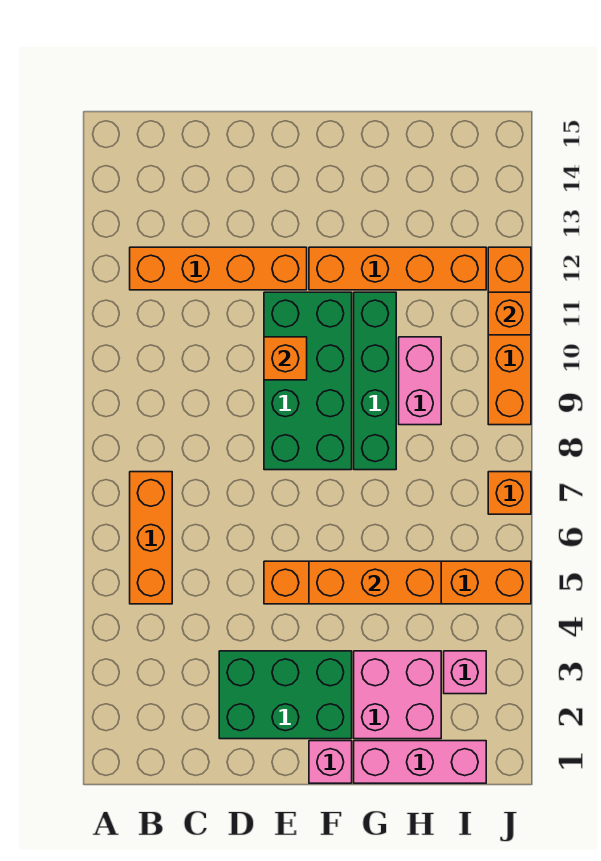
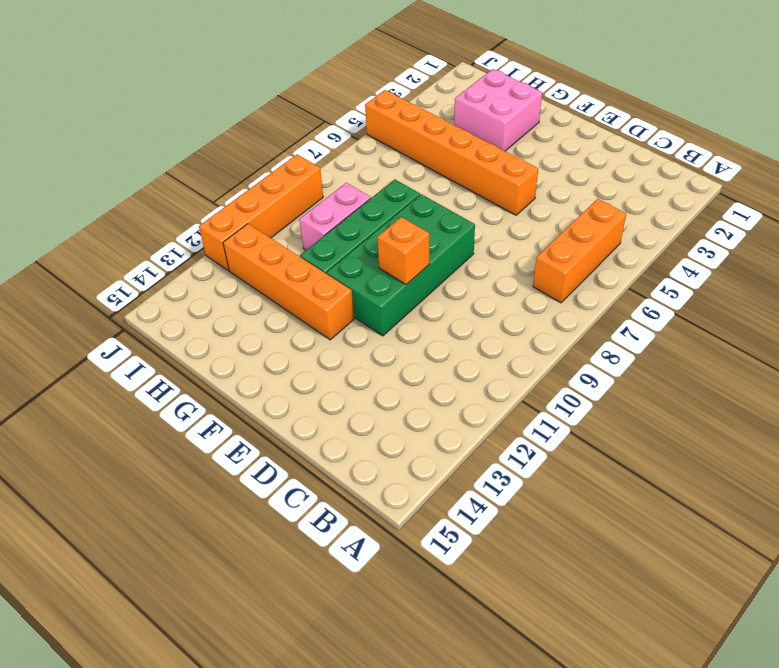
none -> orange 1x4 brick [130,247,307,290]
none -> green 2x3 brick [219,651,352,739]
none -> pink 1x1 brick [309,741,352,783]

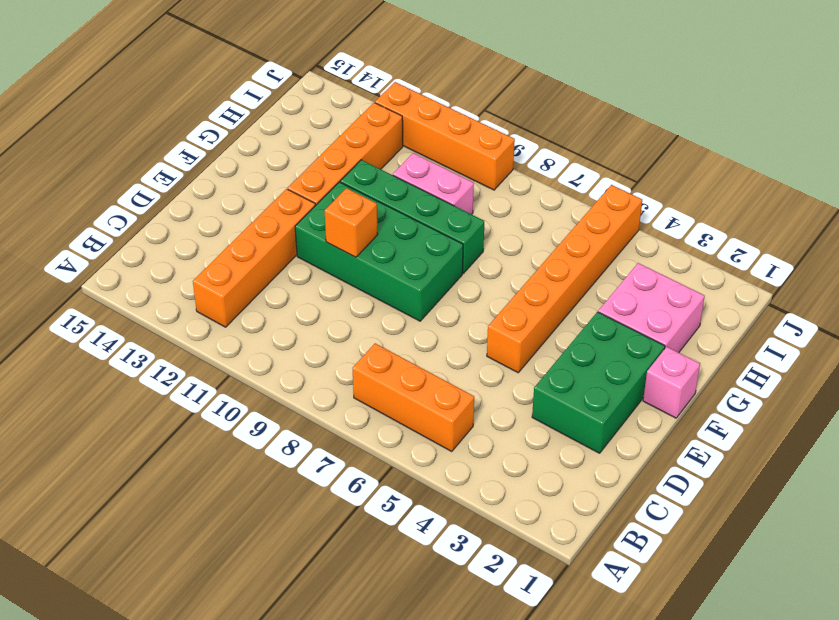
none -> pink 1x3 brick [354,741,486,783]
none -> pink 1x1 brick [444,651,486,694]
none -> orange 1x1 brick [488,472,531,514]

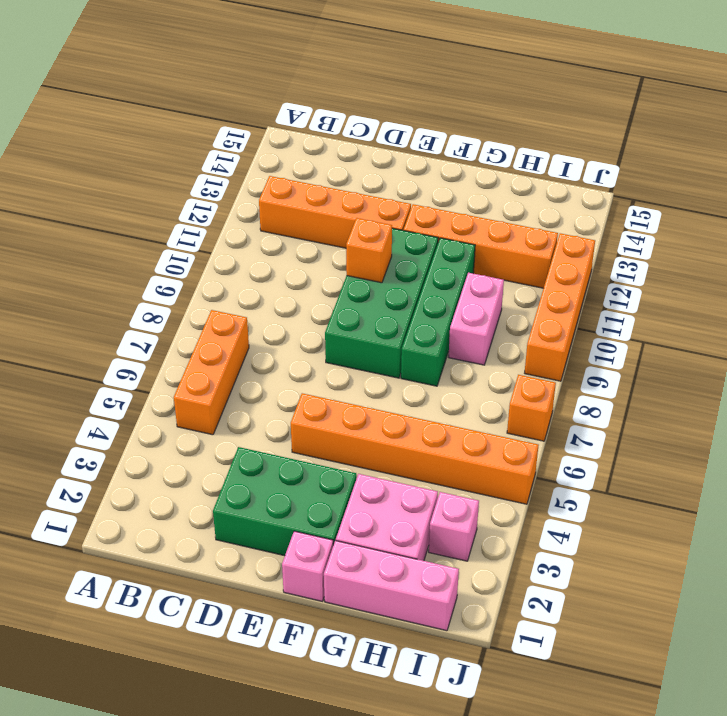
none -> orange 1x3 brick [309,561,441,604]
none -> orange 1x1 brick [488,292,531,335]

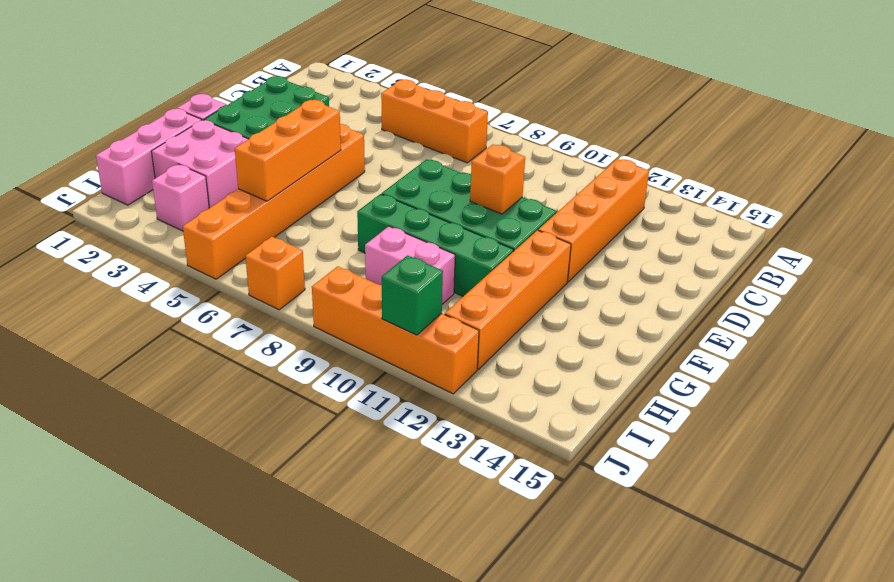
green 1x1 brick [382,255,443,335] -> orange 1x1 brick [488,292,531,335]

